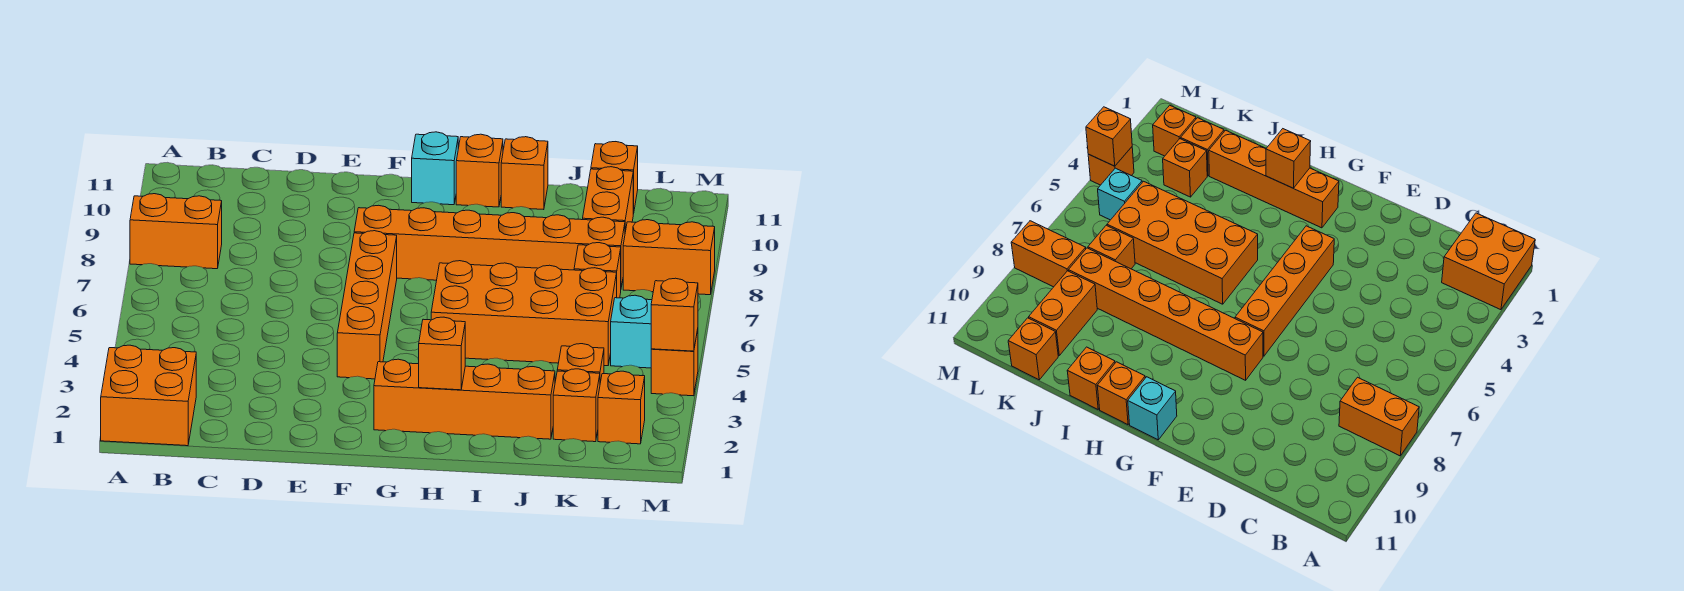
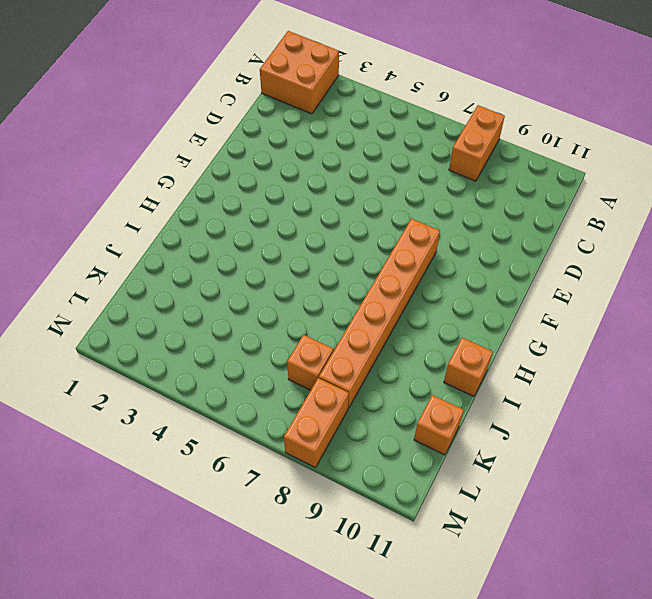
none -> orange 1x4 brick [337,231,397,379]
none -> orange 1x4 brick [374,359,555,439]
none -> cyan 1x1 brick [412,132,458,205]

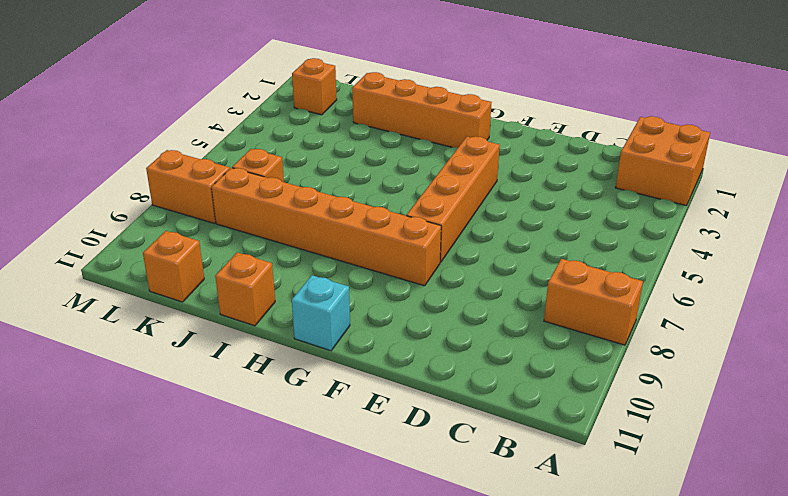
none -> orange 2x4 brick [431,261,617,366]
none -> orange 1x1 brick [456,134,503,207]
none -> orange 1x1 brick [553,369,600,442]

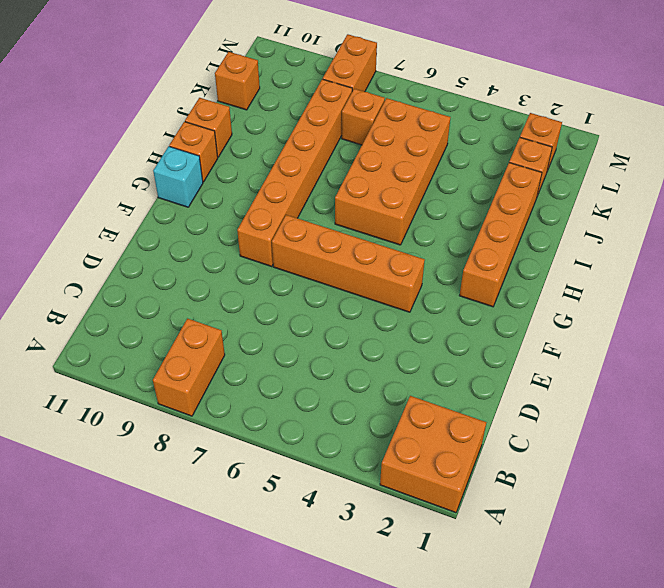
none -> orange 1x1 brick [557,344,604,383]
none -> orange 1x2 brick [583,167,633,232]
none -> cyan 1x1 brick [611,295,652,368]

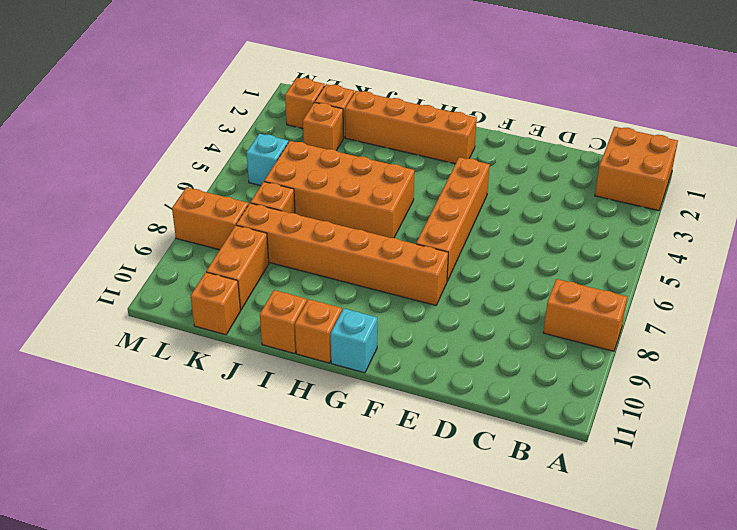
none -> orange 1x1 brick [651,330,698,396]
none -> orange 1x1 brick [419,317,465,390]
none -> orange 1x1 brick [651,278,698,351]

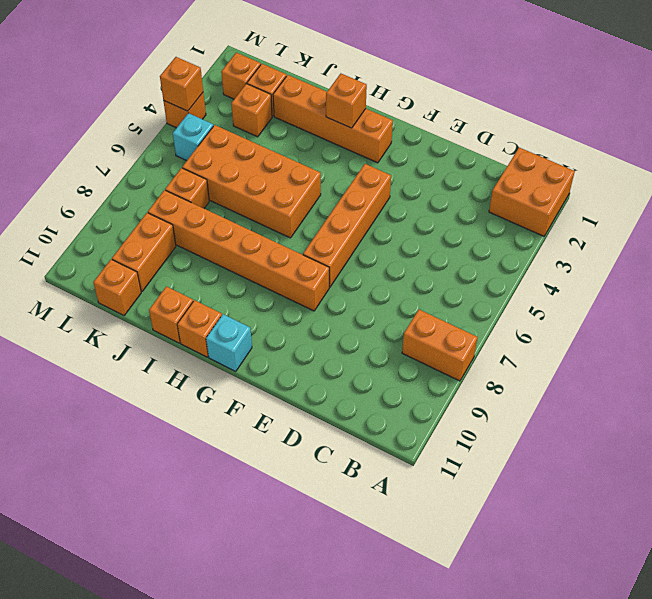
none -> orange 1x2 brick [623,220,715,295]

